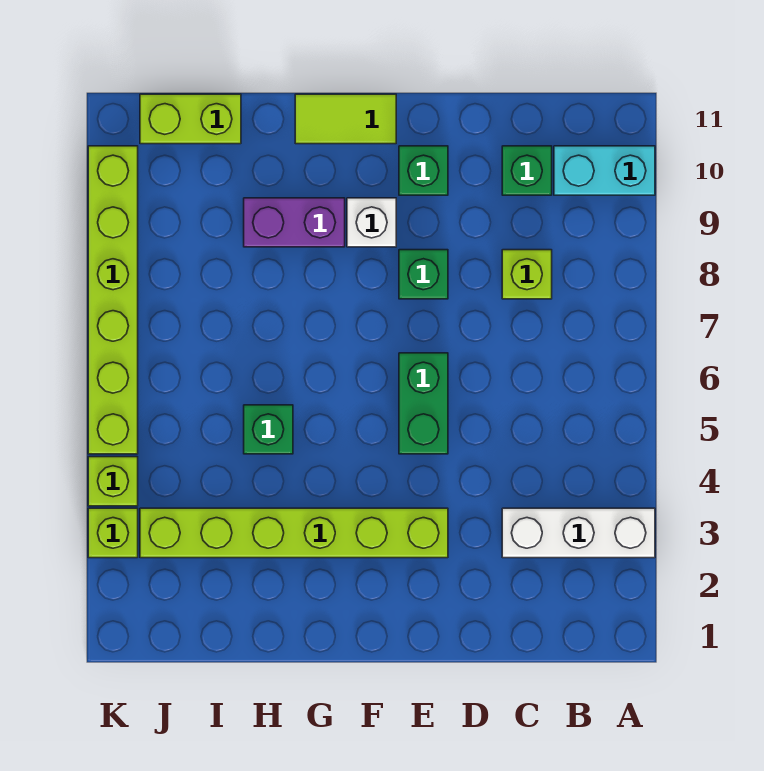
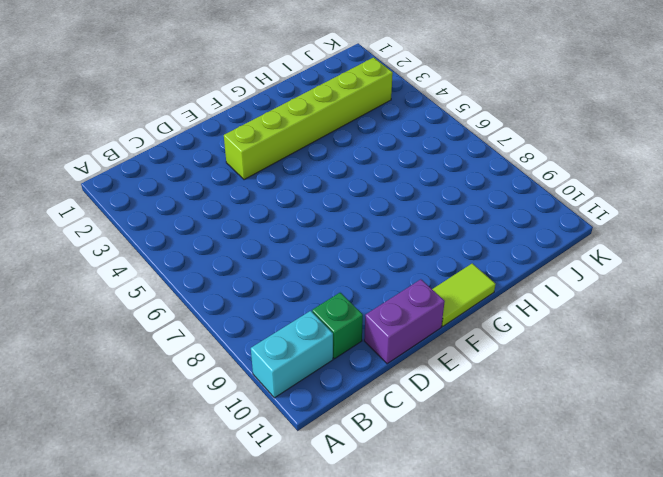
purple 1x2 brick [364,279,445,364] -> purple 1x2 brick moved to [244,198,345,247]
none -> white 1x3 brick [502,508,655,558]
none -> lime 1x1 brick [502,250,552,299]
none -> green 1x2 brick [399,353,448,454]

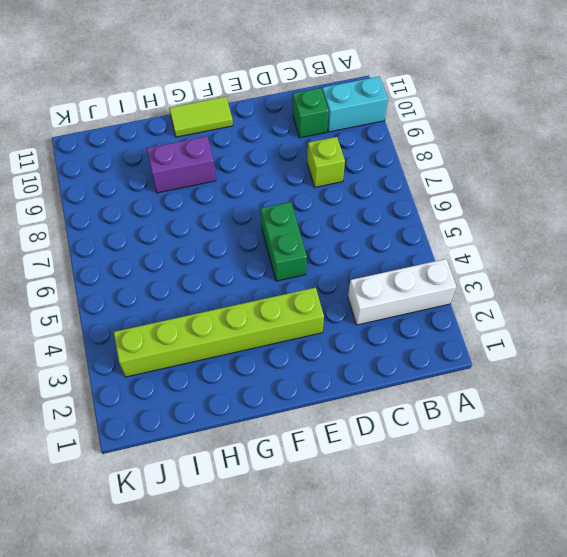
none -> green 1x1 brick [399,250,448,299]
none -> green 1x1 brick [399,146,448,195]
none -> white 1x1 brick [347,198,396,247]

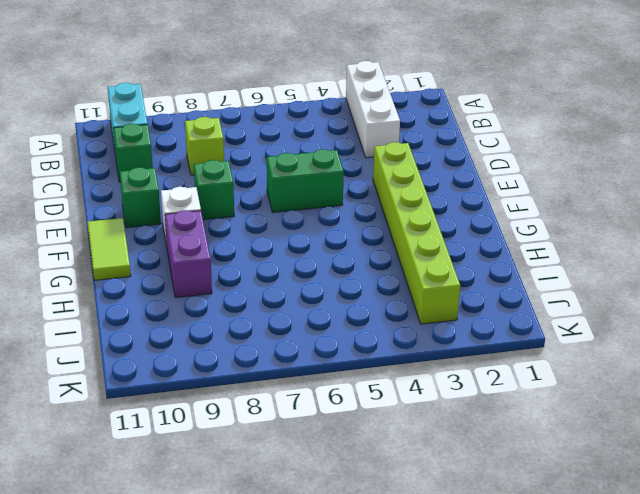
none -> green 1x1 brick [244,405,293,454]
none -> lime 1x2 brick [140,94,241,144]
none -> lime 1x1 brick [88,508,138,558]

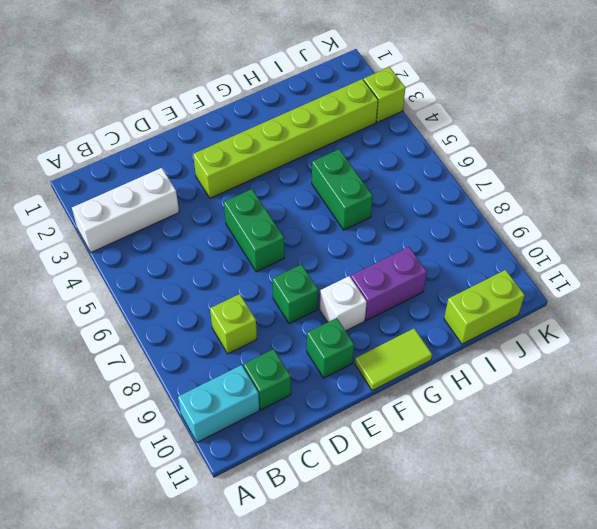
green 1x2 brick [312,149,373,230] -> green 1x1 brick [244,405,293,454]
none -> lime 1x1 brick [88,457,138,506]
none -> lime 1x6 brick [88,146,138,454]

